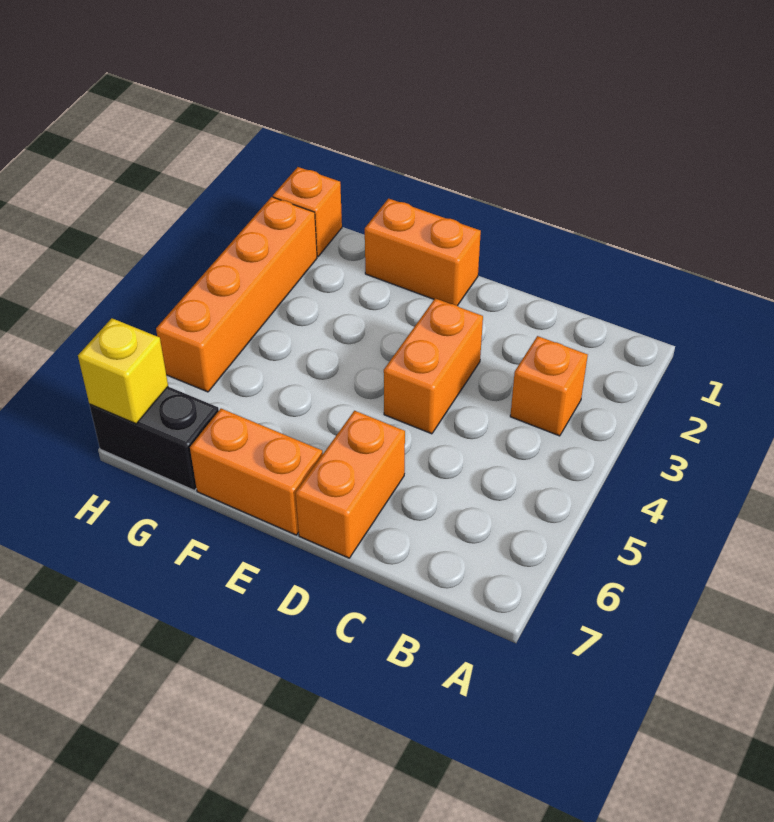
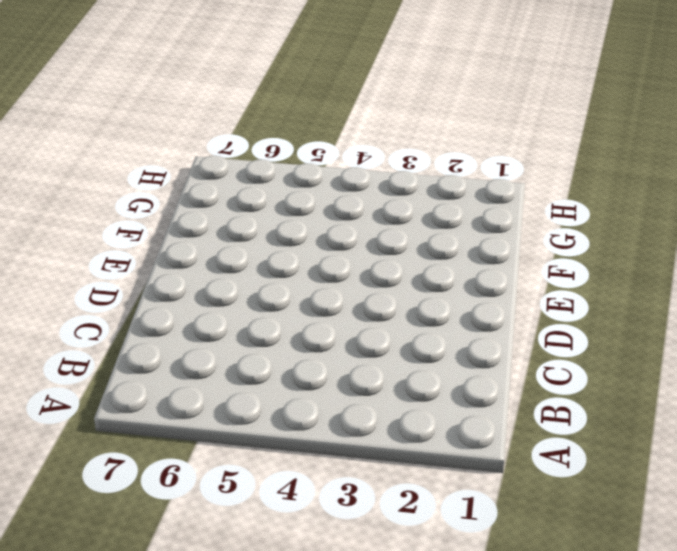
none -> orange 1x1 brick [510,336,588,436]
none -> orange 1x2 brick [384,298,483,434]

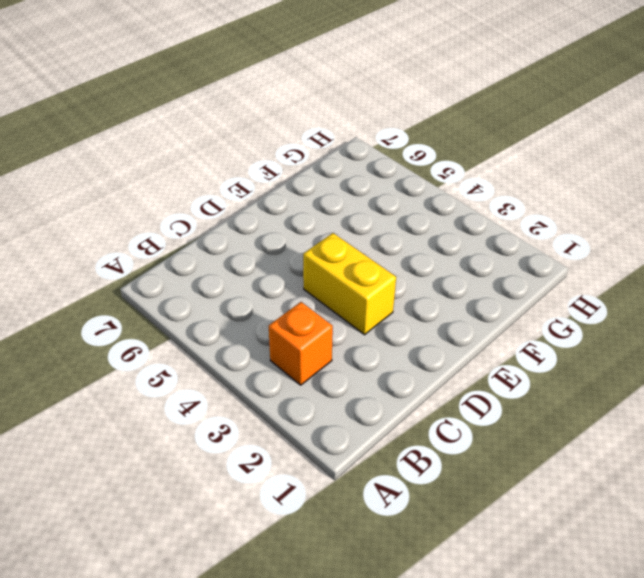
yellow 1x2 brick [303,233,396,335] -> orange 1x2 brick [384,298,483,434]
none -> orange 1x2 brick [296,411,405,558]
none -> orange 1x2 brick [365,199,481,306]

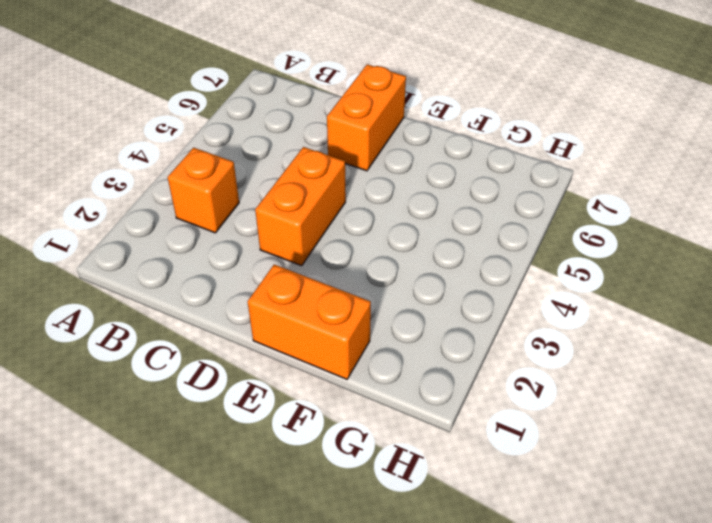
none -> orange 1x2 brick [190,409,323,535]
none -> black 1x2 brick [89,387,219,490]

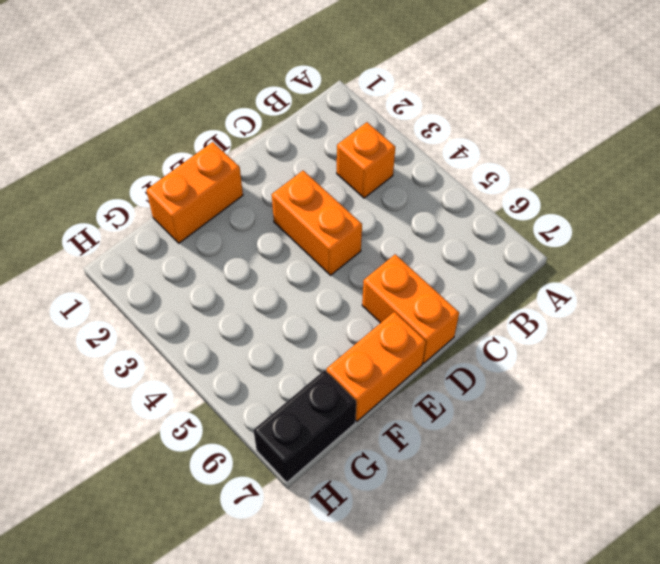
none -> orange 1x1 brick [273,167,342,256]
none -> orange 1x4 brick [156,197,317,392]

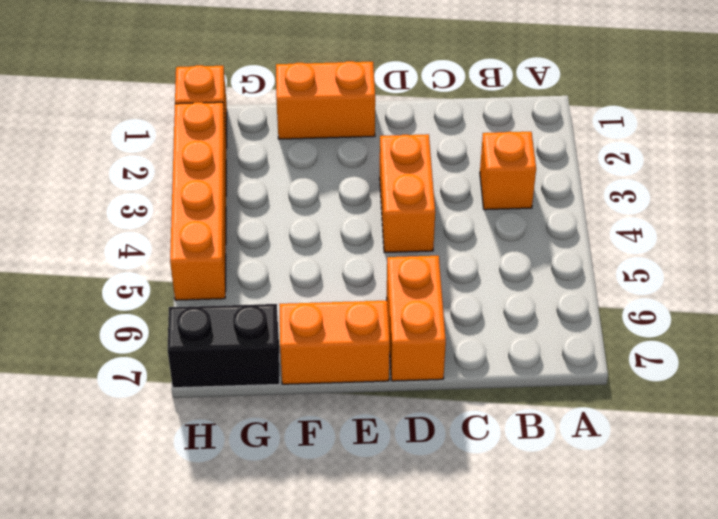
none -> yellow 1x1 brick [78,318,168,424]

